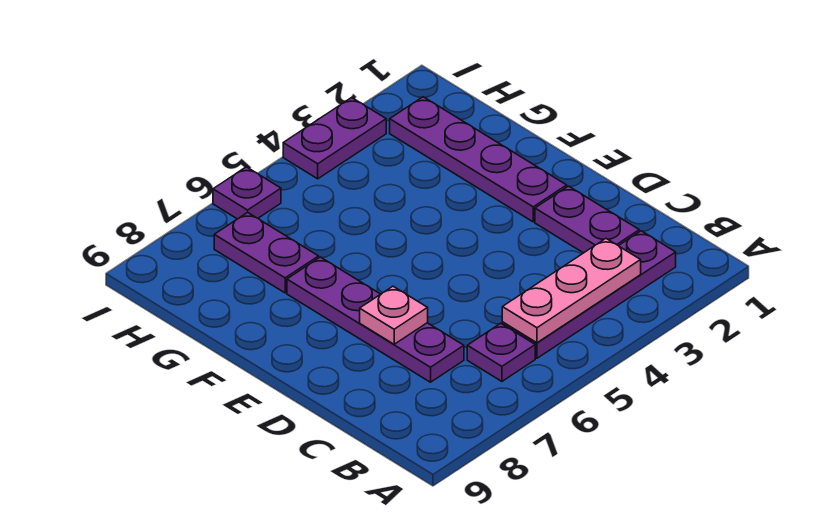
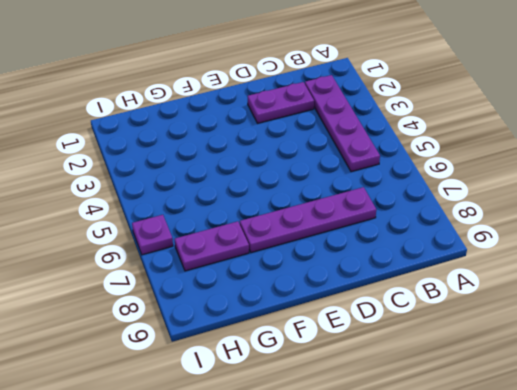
none -> purple 1x1 plate [467,323,535,381]
none -> purple 1x4 plate [390,97,567,222]

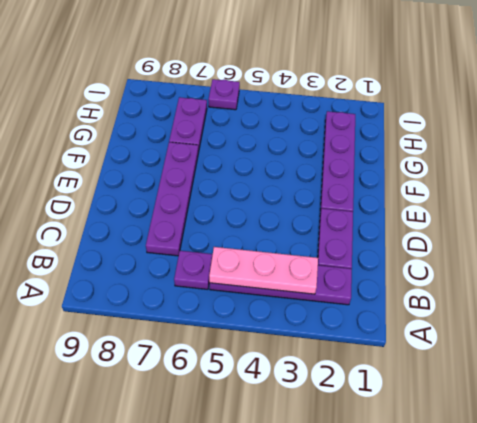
none -> purple 1x2 plate [283,98,386,179]
none -> pink 1x1 plate [360,286,428,344]

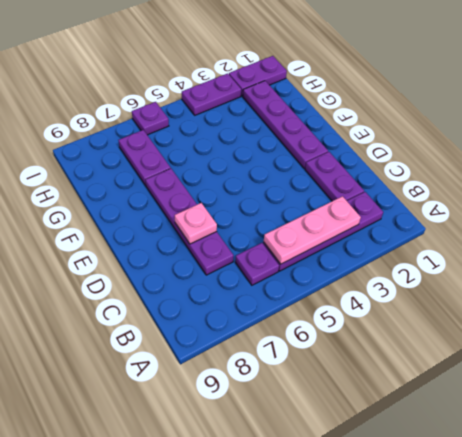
purple 1x2 plate [229,56,287,96] -> none

